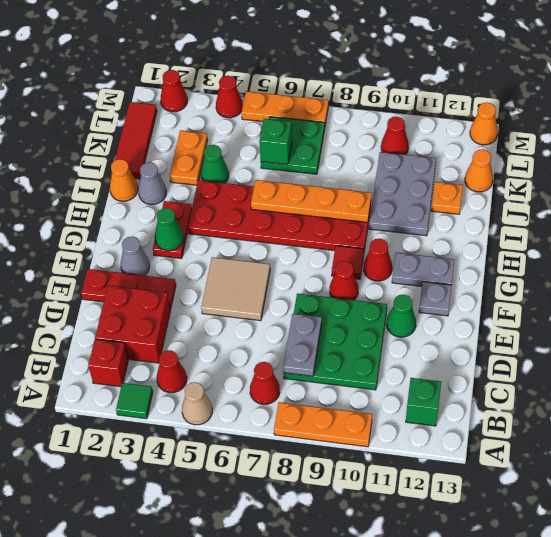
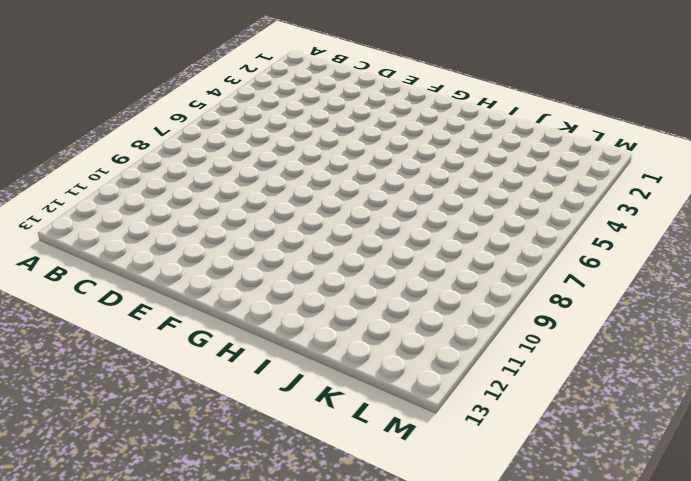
none -> green 1x1 tile [116,383,153,419]
none -> tan 1x1 cone [182,382,212,425]
none -> orange 1x3 plate [274,402,372,447]
none -> red 1x1 brick [88,339,128,387]

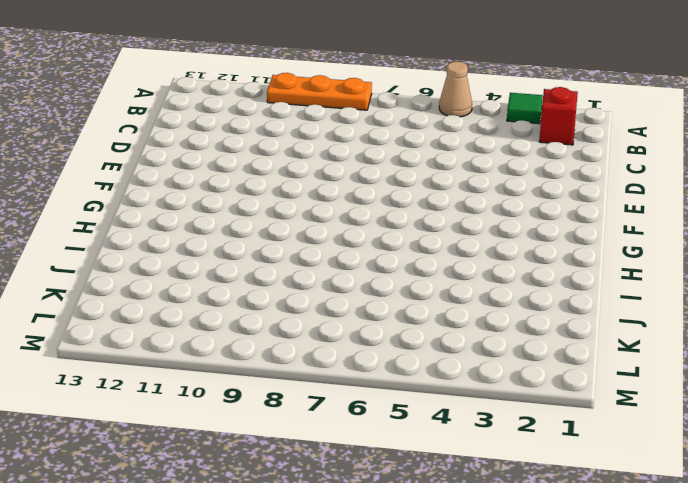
none -> red 1x1 cone [157,350,187,393]
none -> red 1x1 cone [250,362,280,404]
none -> green 1x1 brick [406,378,441,426]
none -> red 2x2 brick [95,286,170,363]

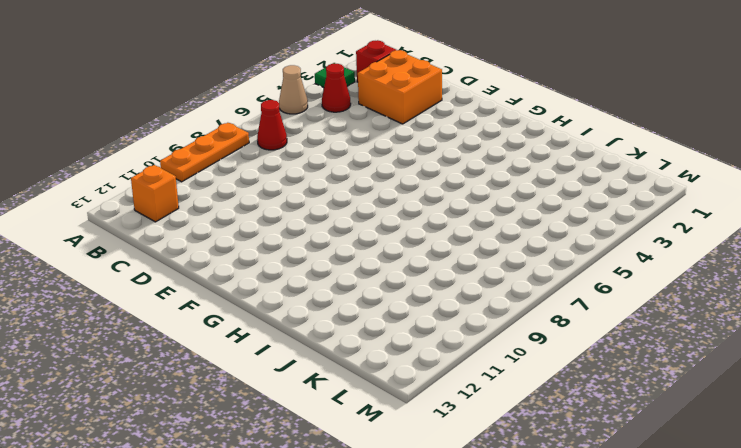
orange 1x1 brick [131,165,179,222] -> green 1x1 brick [406,378,441,426]
orange 2x2 brick [358,50,442,124] -> red 2x2 brick [95,286,170,363]
none -> green 3x3 plate [284,293,387,390]
none -> red 1x3 plate [81,269,176,310]
none -> tan 2x2 tile [201,257,270,321]
none -> green 1x1 cone [387,295,416,337]

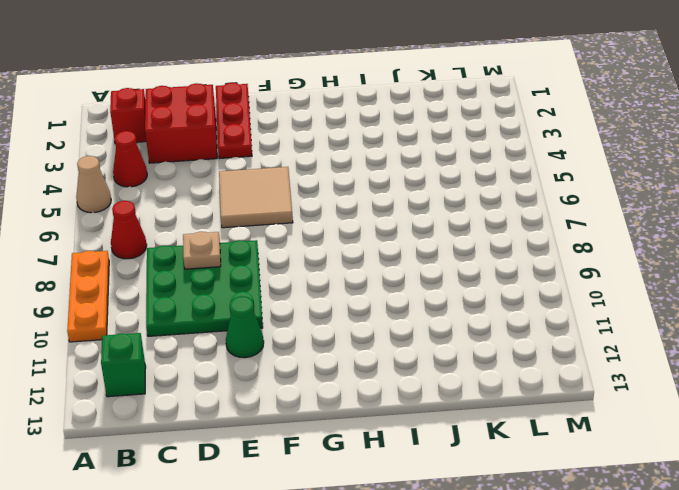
tan 1x1 plate [183,232,221,269] -> grey 1x2 plate [283,314,322,376]
none -> green 1x1 tile [116,383,153,419]
none -> grey 1x1 cone [121,236,150,276]
none -> red 1x1 cone [330,261,358,300]
none -> grey 1x1 plate [419,282,452,316]

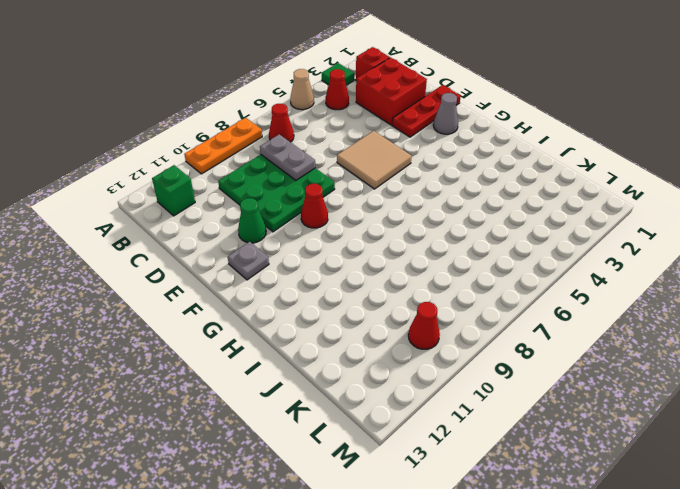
none -> red 1x2 plate [153,201,192,259]
none -> red 1x1 tile [332,246,364,279]
none -> red 1x1 cone [364,239,392,281]
none -> grey 1x2 plate [392,253,455,286]

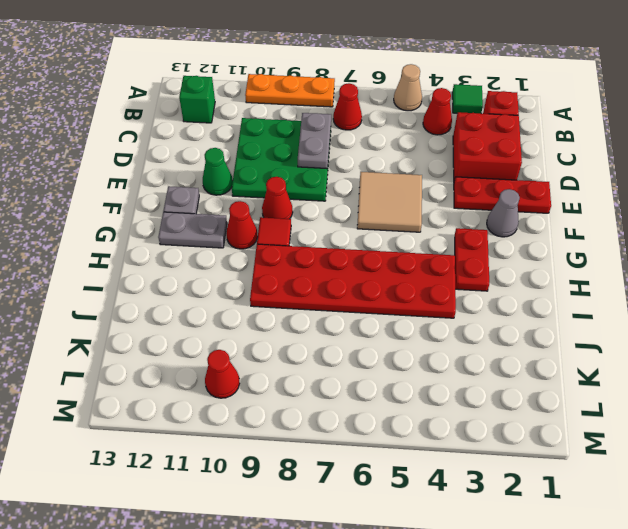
none -> orange 1x1 cone [110,159,138,201]
none -> grey 1x1 cone [138,162,166,205]
none -> grey 2x3 plate [369,152,436,236]
none -> red 1x3 tile [115,102,157,179]

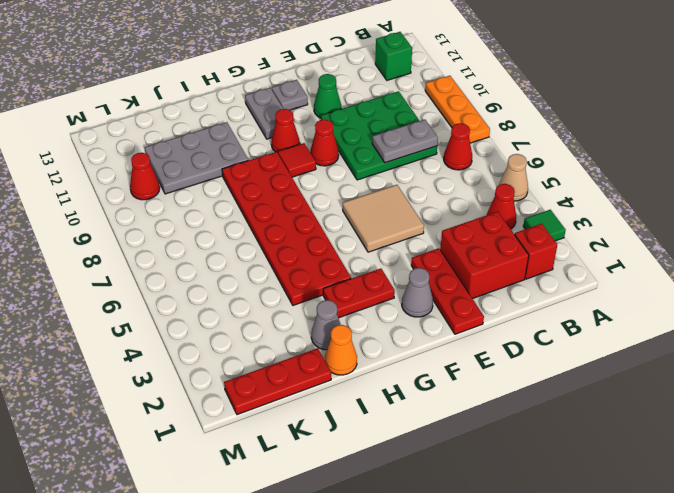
red 1x3 plate [224,348,331,415] -> red 1x3 tile [115,102,157,179]
none -> orange 1x2 plate [170,130,208,185]
none -> green 1x1 cone [201,145,229,183]
none -> orange 1x1 plate [431,182,463,214]
none -> green 2x2 plate [261,117,325,174]

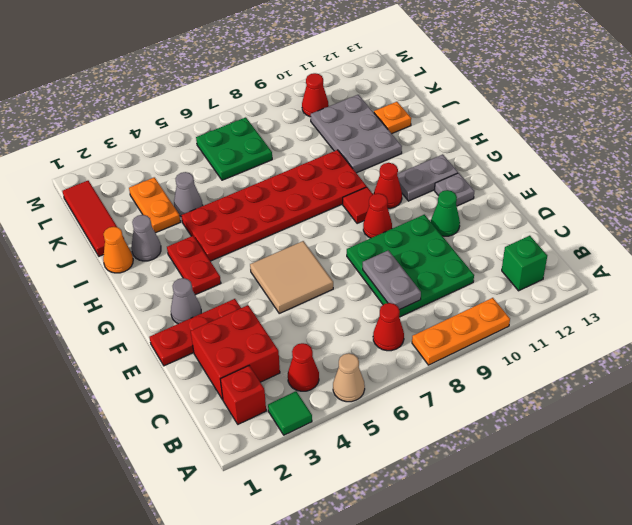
grey 1x1 cone [174,172,203,216] -> green 1x1 cone [201,145,229,183]
none -> orange 1x1 cone [465,149,493,192]
none -> red 1x1 cone [161,70,187,112]
none -> red 1x1 cone [216,76,243,118]
none -> orange 1x3 plate [241,91,328,124]

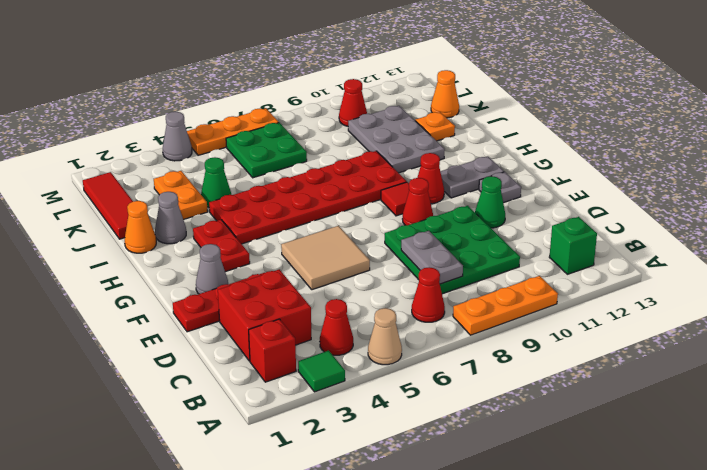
grey 1x1 cone [163,112,192,161] -> red 1x1 cone [216,76,243,118]
none -> red 1x1 cone [161,70,187,112]
none -> orange 1x1 cone [470,102,498,145]
none -> green 1x1 cone [155,208,184,251]
none -> orange 1x4 plate [251,180,372,222]

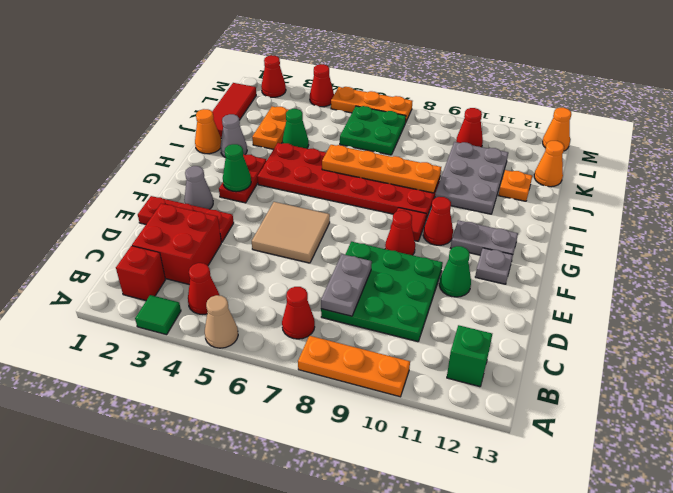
none -> green 1x1 brick [259,119,292,164]

